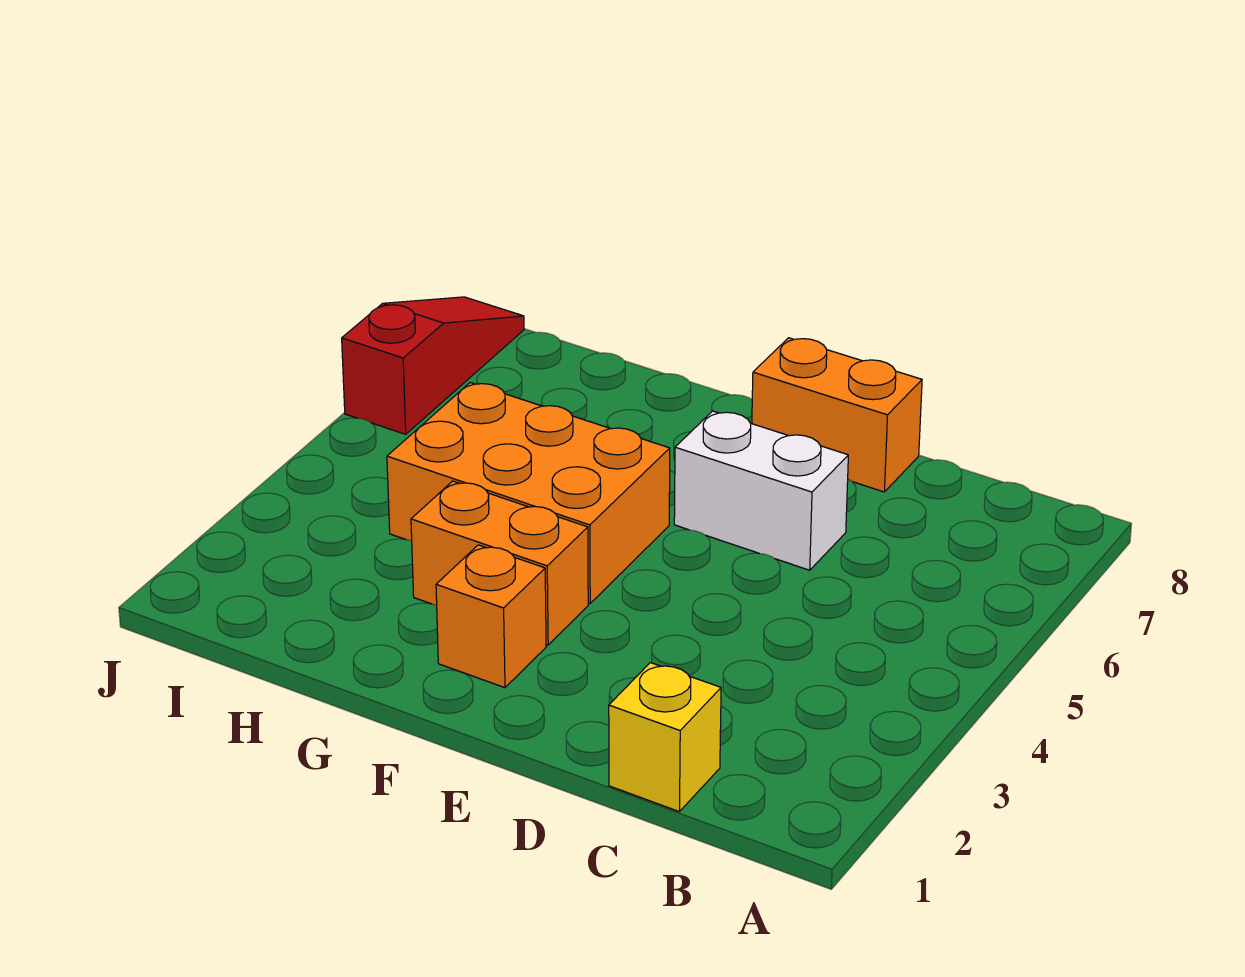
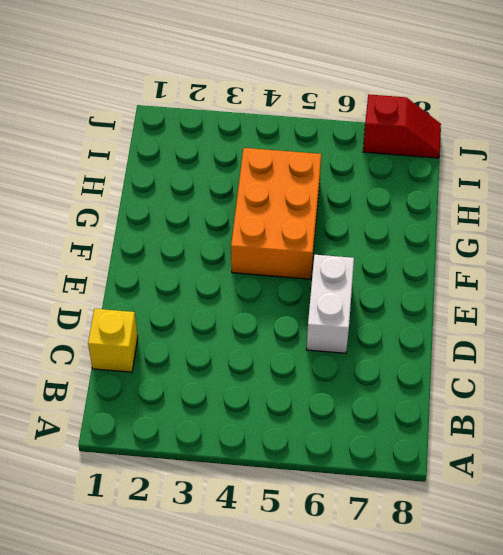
red 1x2 slope [363,94,441,158] -> red 1x3 slope [342,297,524,434]
none -> orange 1x2 brick [752,338,922,492]
none -> orange 1x1 brick [436,545,546,688]

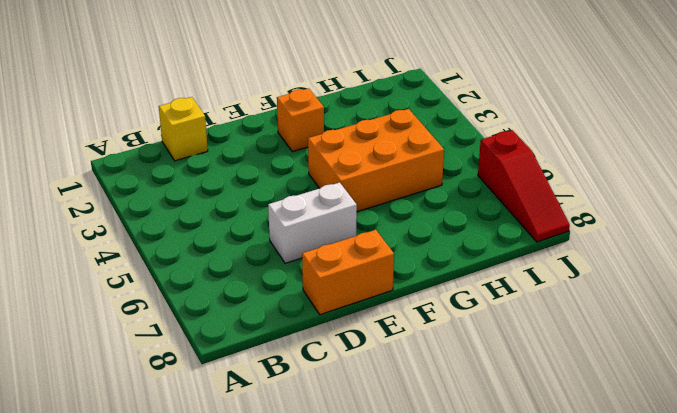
none -> orange 1x2 brick [411,481,588,645]

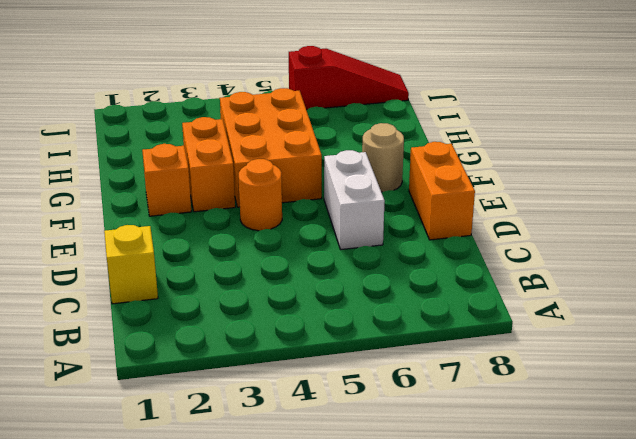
orange 1x1 round brick [239,159,282,231] -> none
tan 1x1 round brick [362,123,404,192] -> none

